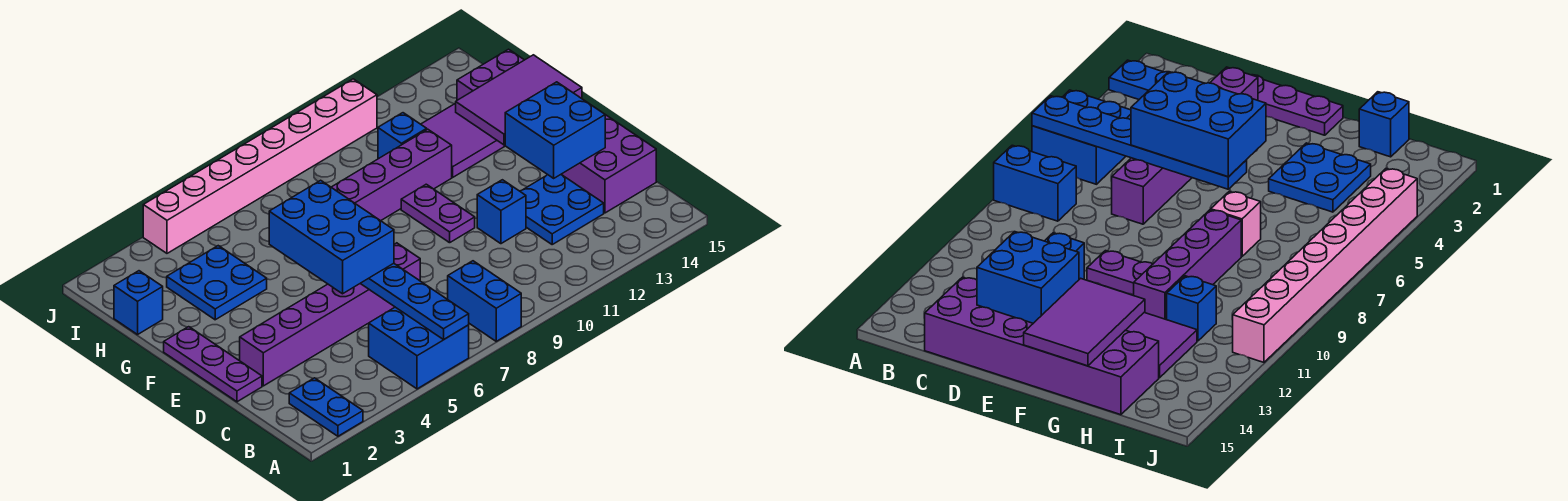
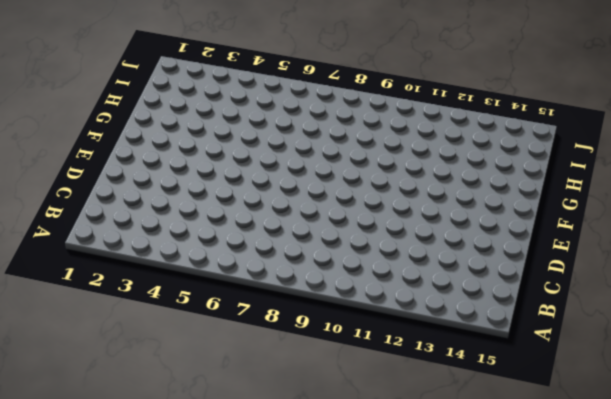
none -> blue 1x2 plate [289,378,363,436]
none -> blue 2x2 brick [369,307,469,389]
none -> blue 1x2 brick [448,261,521,341]

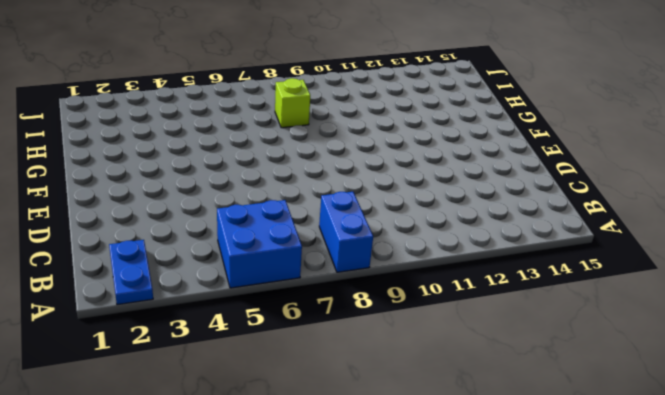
lime 1x1 brick [275,78,310,128] -> none
none -> blue 2x2 plate [520,175,604,244]
none -> purple 2x6 brick [457,49,656,213]
none -> purple 1x3 plate [164,327,262,402]

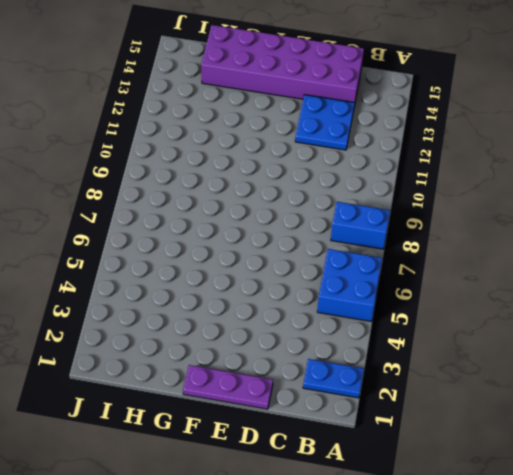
none -> purple 1x6 brick [240,243,420,386]
none -> blue 1x1 brick [477,180,526,244]
none -> purple 1x2 plate [401,184,475,243]

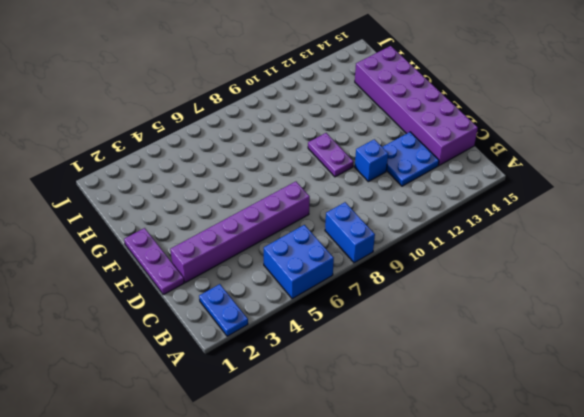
none -> blue 2x2 plate [167,246,267,320]
none -> pink 1x1 brick [1211,191,1261,257]
none -> purple 1x4 brick [331,129,452,221]

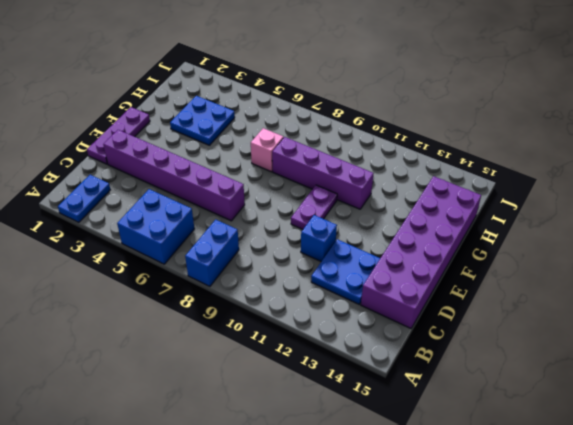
none -> purple 2x2 tile [421,103,504,177]
none -> blue 1x1 brick [114,271,163,335]
none -> blue 1x1 brick [378,113,427,159]

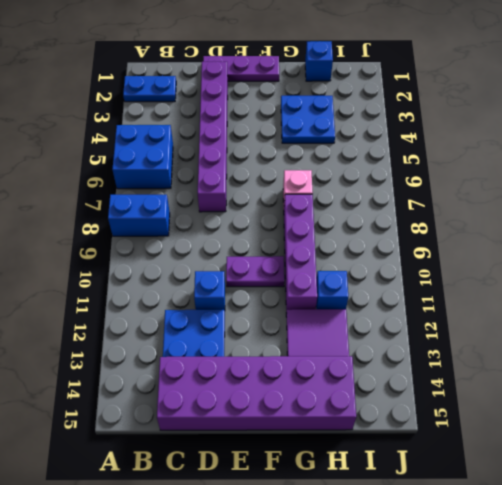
none -> pink 1x8 brick [143,79,377,253]
none -> blue 1x6 plate [360,263,469,339]
none -> blue 2x2 brick [505,82,605,178]

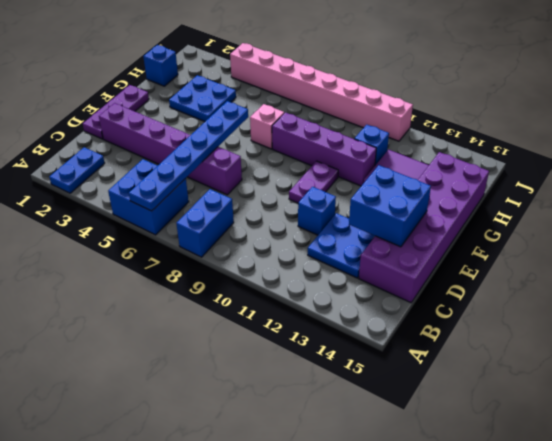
none -> purple 2x3 tile [456,55,582,145]
none -> blue 2x3 brick [269,180,394,294]

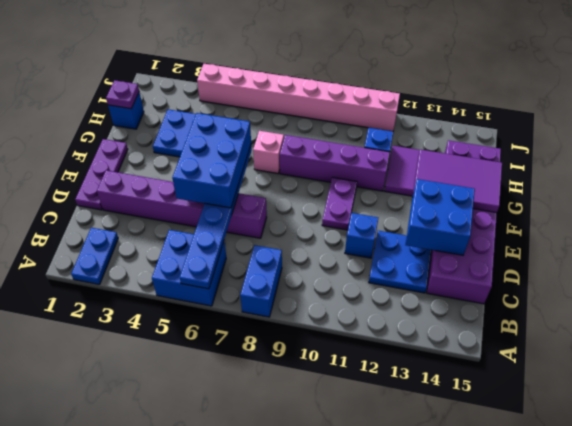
purple 1x1 plate [106,80,139,109] -> none

